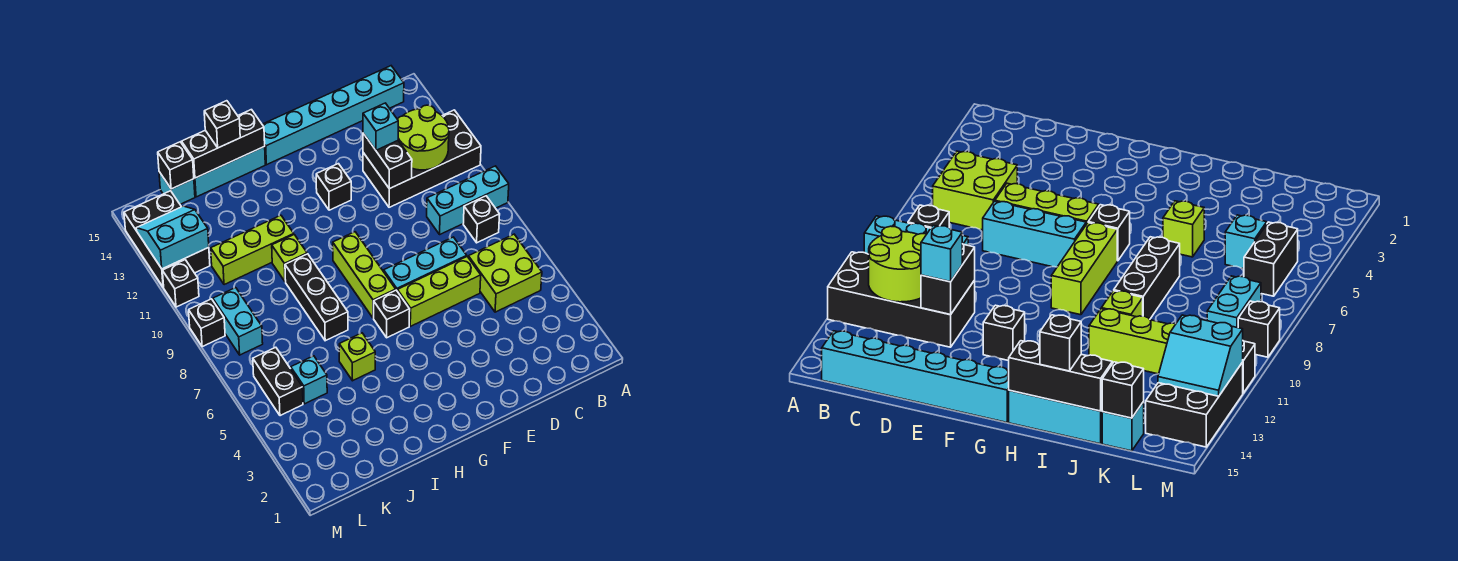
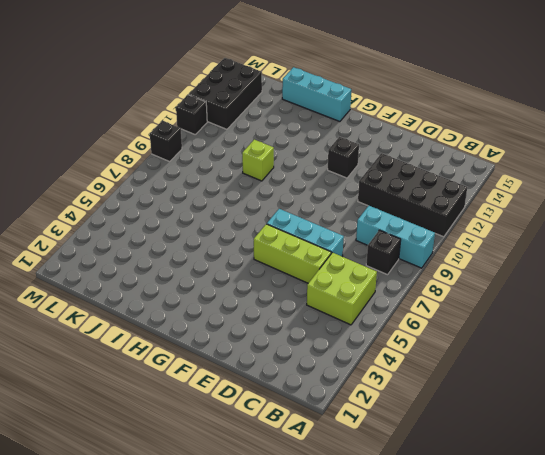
none -> cyan 1x6 brick [262,66,404,165]
none -> black 1x1 brick [374,290,410,338]
none -> lime 1x3 brick [333,232,396,318]

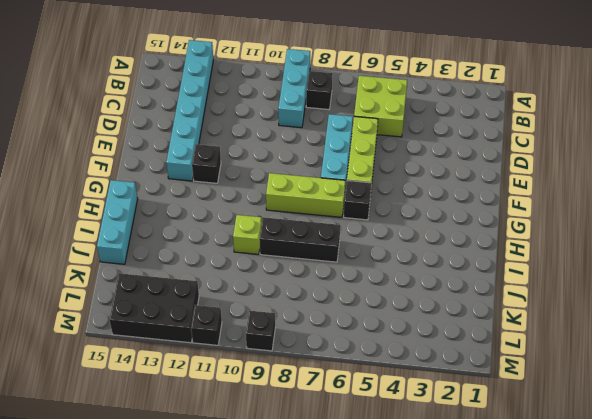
cyan 1x6 brick [166,40,214,181] -> cyan 1x6 brick moved to [262,66,404,165]
none -> black 2x4 brick [363,110,481,207]
none -> lime 1x1 brick [339,333,375,381]
none -> lime 1x3 brick [211,215,294,285]

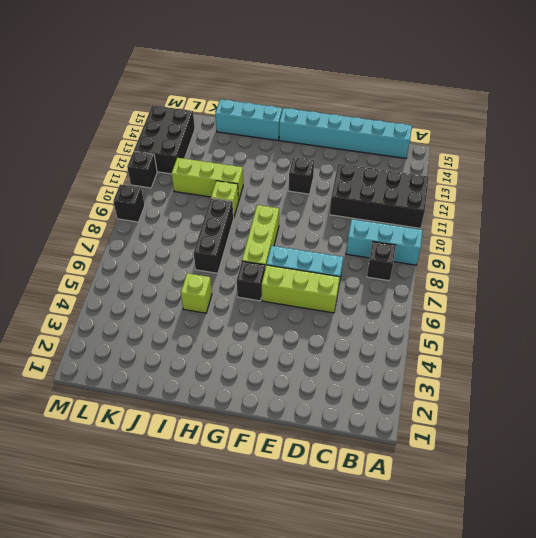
none -> lime 2x2 brick [468,234,542,312]
none -> cyan 1x1 brick [291,356,327,404]
none -> cyan 1x1 brick [159,172,195,204]

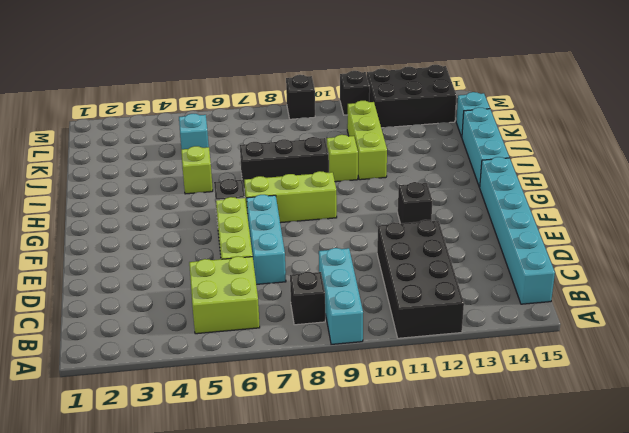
none -> black 1x2 brick [253,347,303,416]
none -> cyan 1x2 brick [213,288,263,355]
none -> lime 2x2 round brick [397,105,449,170]

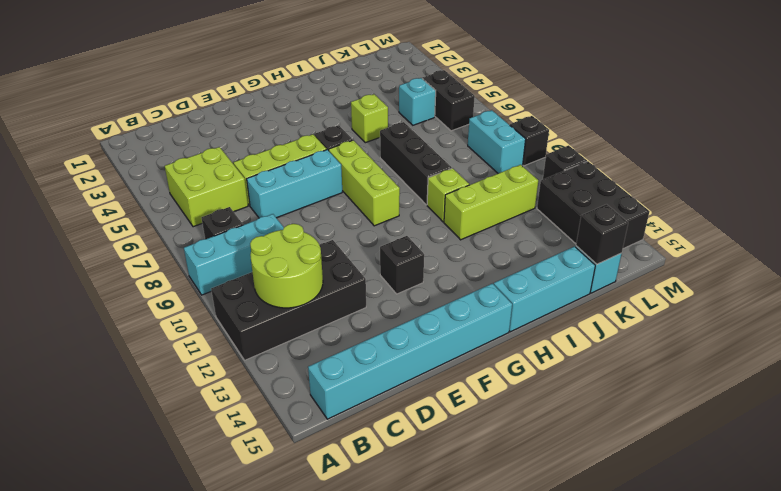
none -> black 1x2 brick [363,133,412,189]
none -> black 1x3 brick [182,110,265,178]
none -> cyan 2x2 slope [136,206,209,269]

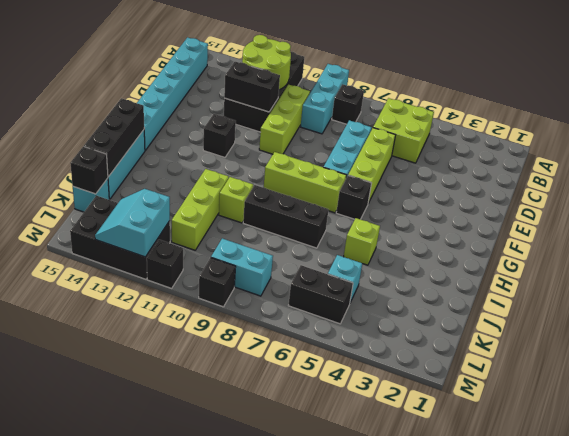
lime 1x3 brick [259,85,310,154] -> none
none -> cyan 1x1 brick [363,103,398,150]
none -> black 1x1 brick [204,101,240,148]

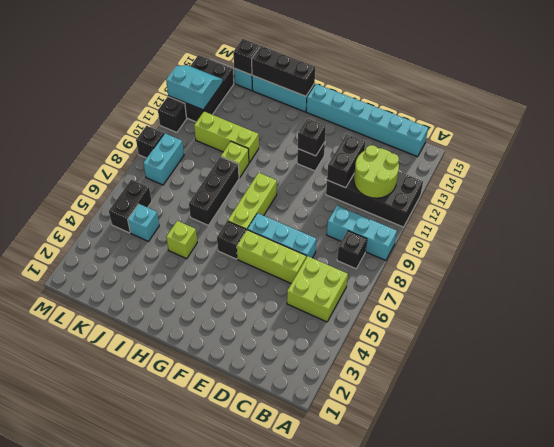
black 1x1 brick [298,119,326,156] -> black 1x1 brick moved to [204,101,240,148]
none -> cyan 1x1 brick [363,103,398,150]

